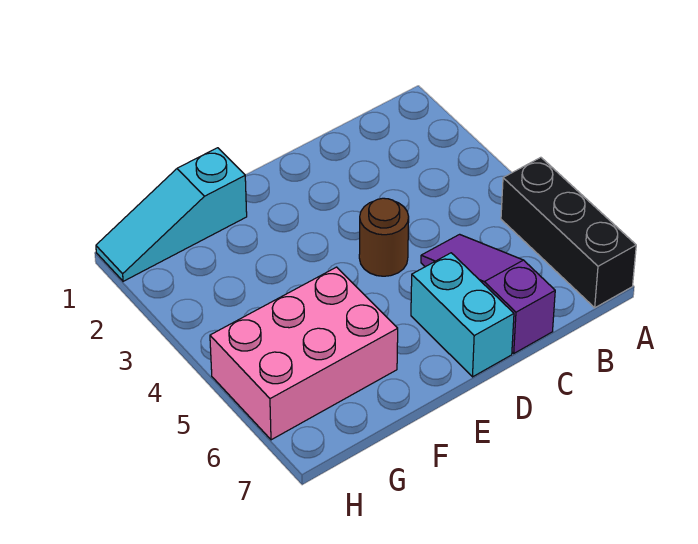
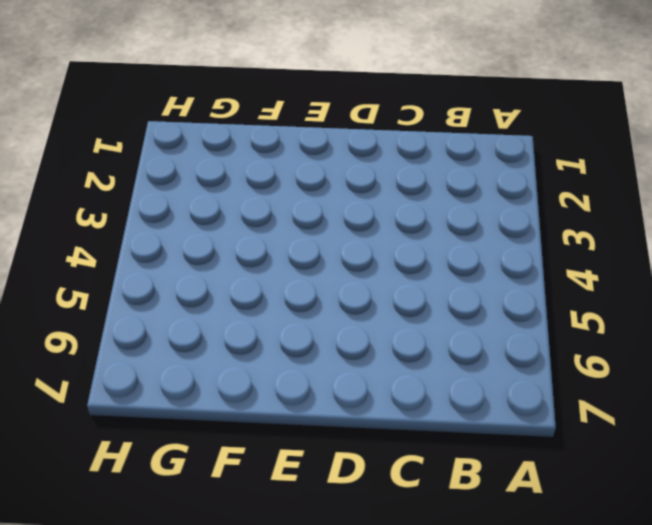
none -> black 1x3 brick [501,157,636,308]
none -> purple 1x3 slope [421,234,555,353]

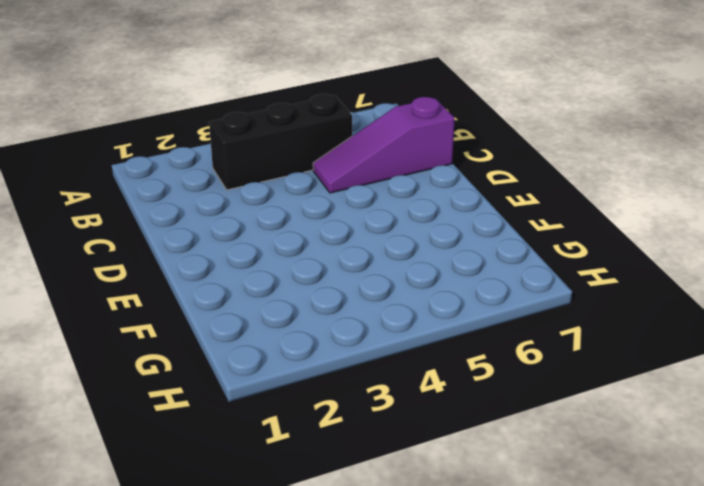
black 1x3 brick [209,94,352,190] -> black 1x3 brick moved to [501,157,636,308]
none -> brown 1x1 round brick [359,198,409,276]
none -> cyan 1x2 brick [411,253,514,377]

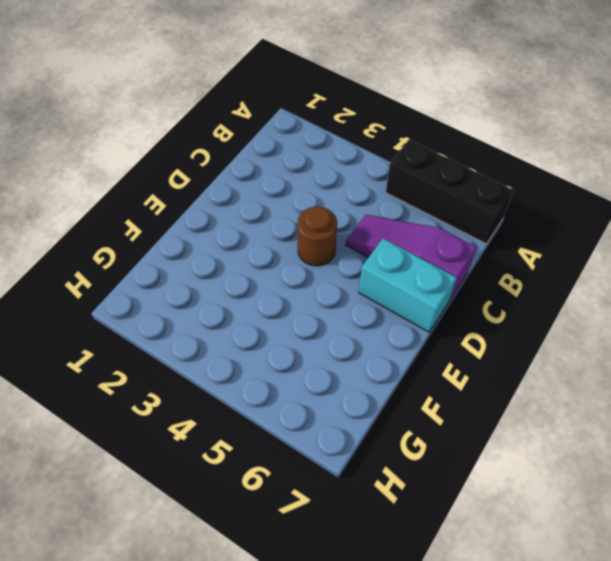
none -> cyan 1x3 slope [96,148,247,281]
none -> pink 2x3 brick [210,267,398,440]

